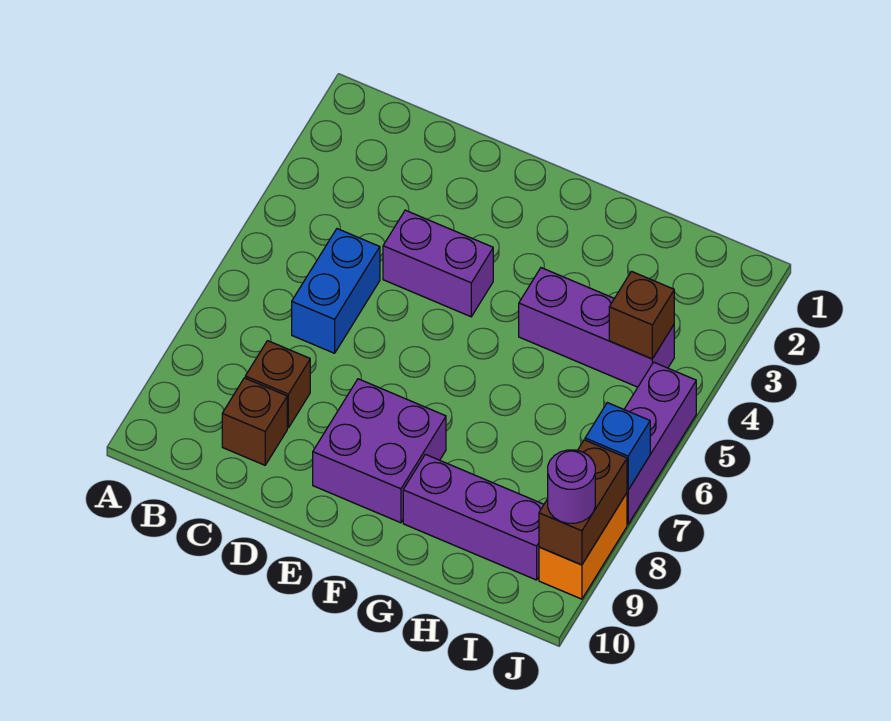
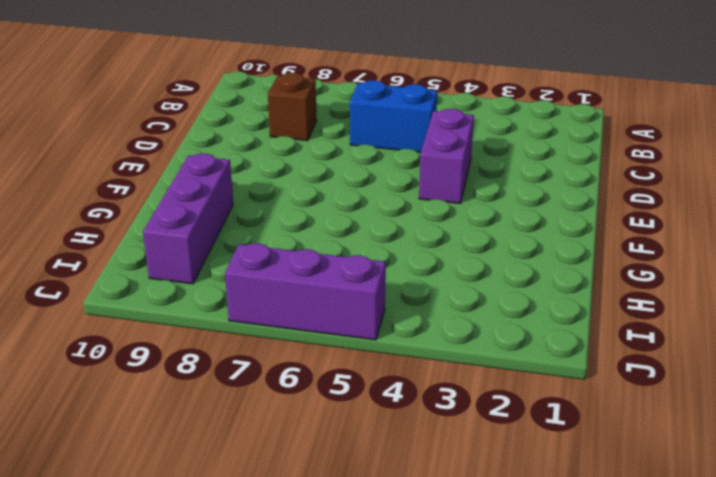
none -> brown 1x1 brick [222,378,287,465]
none -> purple 2x2 brick [313,379,446,523]
none -> purple 1x3 brick [519,268,674,387]

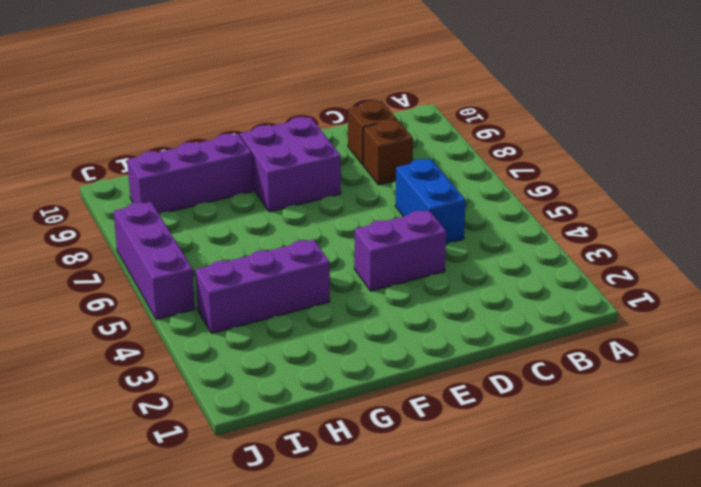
none -> orange 1x2 brick [539,493,627,599]
none -> brown 1x1 brick [609,271,674,359]
none -> blue 1x1 brick [585,403,650,490]

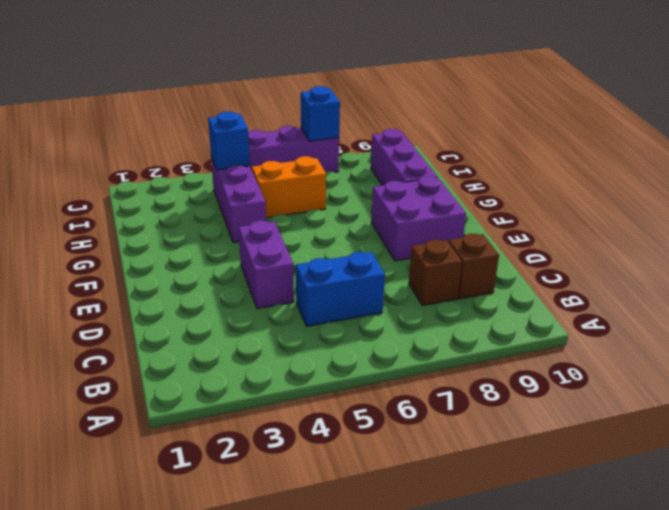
orange 1x2 brick [252,156,326,218] -> orange 1x2 brick moved to [539,493,627,599]
blue 1x1 brick [208,112,250,170] -> brown 1x1 brick [609,271,674,359]
none -> brown 1x2 brick [539,440,627,565]
none -> purple 1x1 round brick [548,450,595,523]

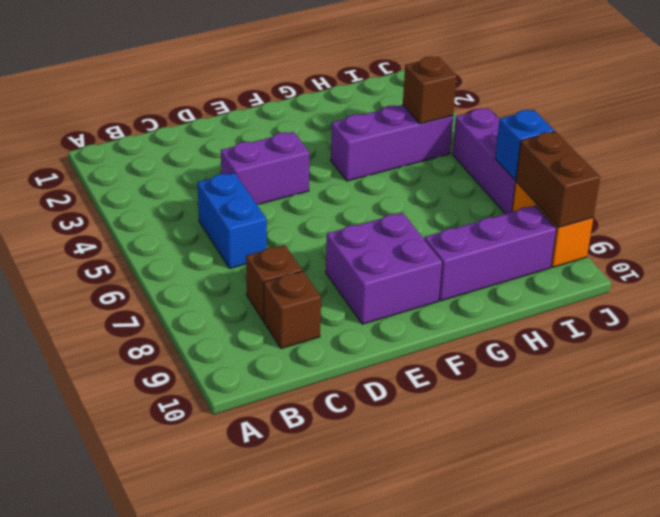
none -> purple 1x1 round brick [548,450,595,523]

